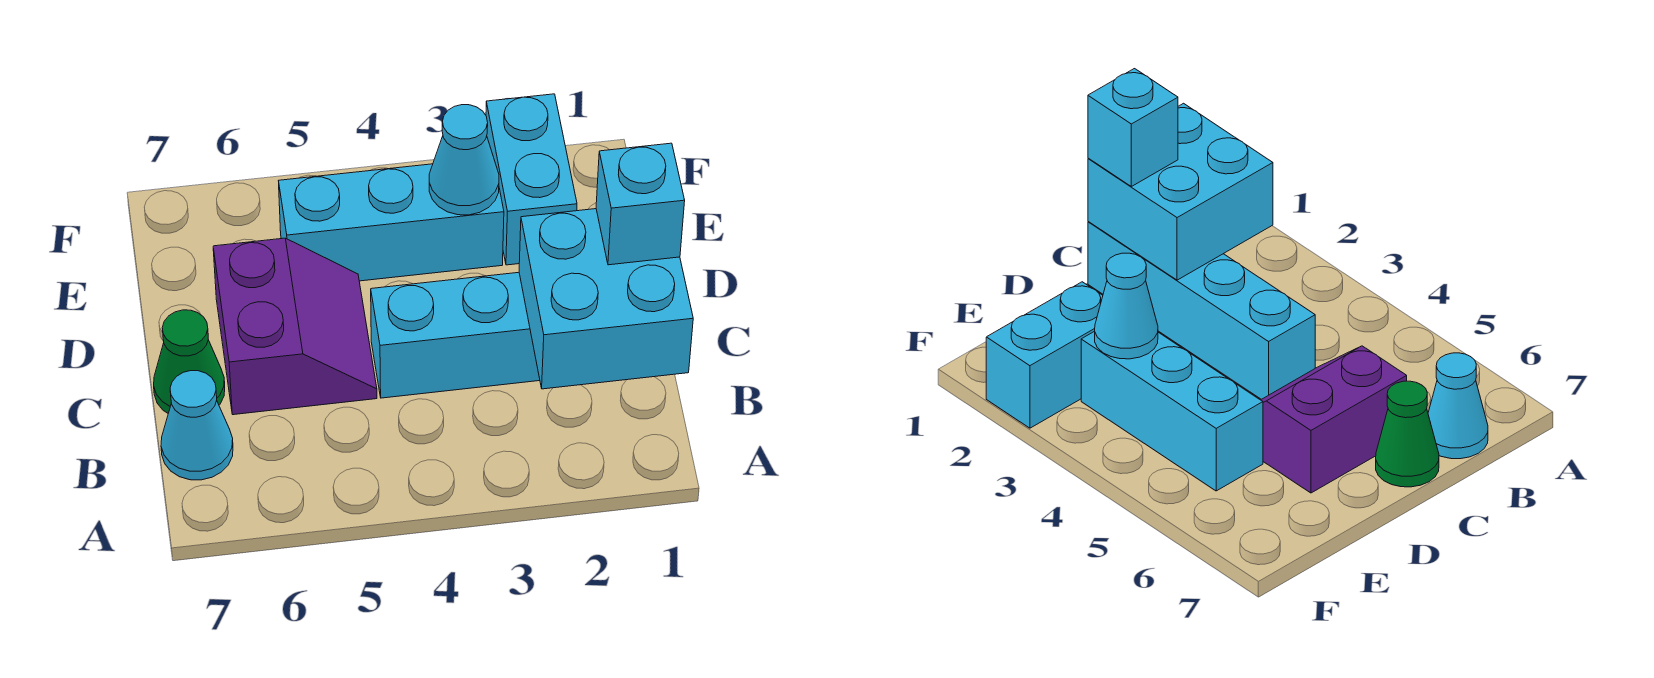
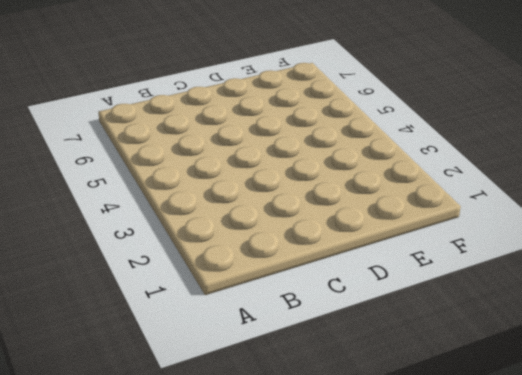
none -> cyan 1x1 cone [161,371,233,480]
none -> cyan 1x4 brick [371,272,540,398]

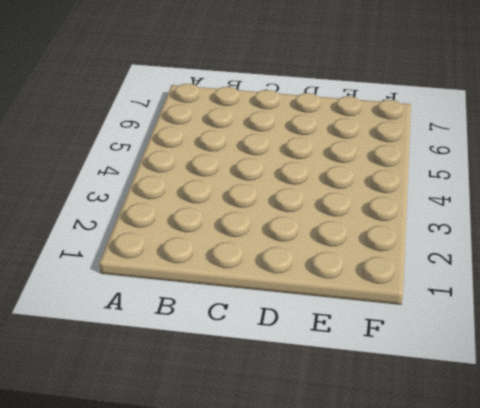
none -> cyan 1x1 cone [161,371,233,480]
none -> cyan 1x4 brick [371,272,540,398]

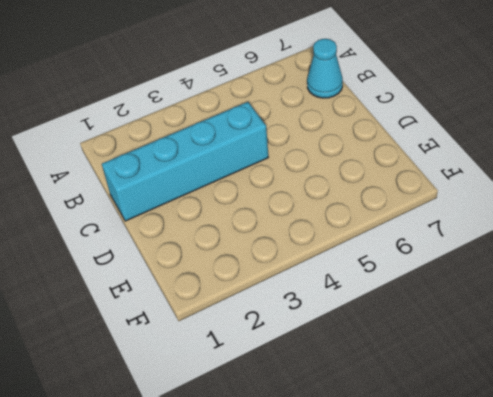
none -> purple 2x2 slope [213,238,377,415]
none -> green 1x1 cone [154,310,225,413]

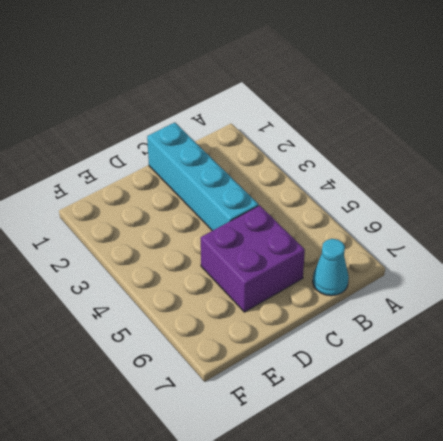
purple 2x2 brick [201,205,305,312] -> purple 2x2 slope [213,238,377,415]
none -> green 1x1 cone [154,310,225,413]
none -> cyan 1x2 brick [486,94,577,265]

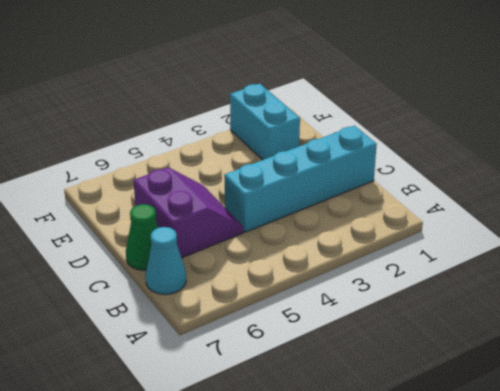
none -> cyan 1x3 brick [279,164,504,281]
none -> cyan 2x2 brick [519,209,693,389]

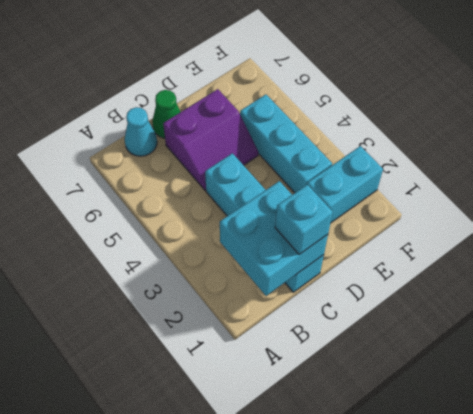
none -> cyan 1x1 cone [429,105,499,215]

